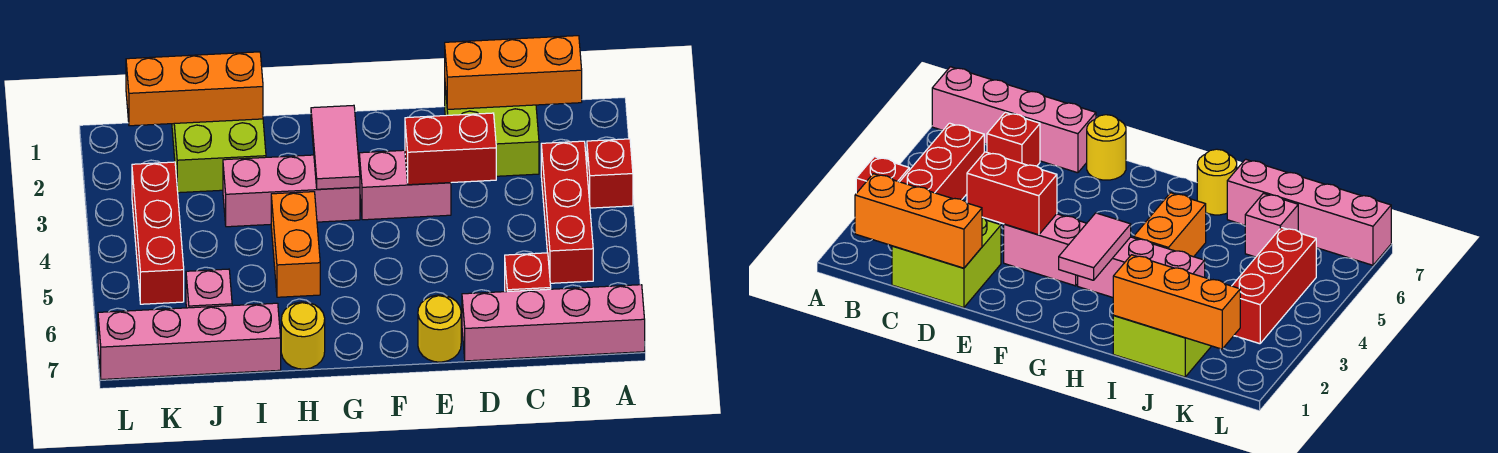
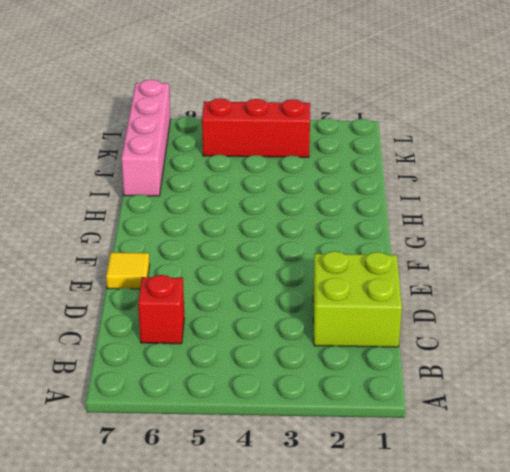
yellow 1x1 tile [106,252,150,289] -> yellow 1x1 round brick [418,295,461,362]
none -> red 1x1 brick [587,139,633,208]
none -> pink 1x4 brick [462,285,645,361]
none -> red 1x3 brick [541,141,593,283]

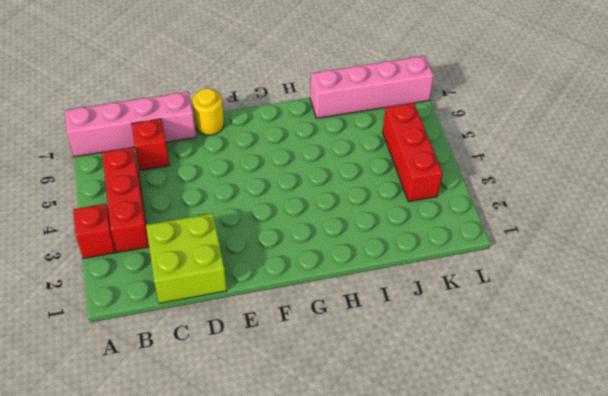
none -> pink 1x2 brick [359,150,451,220]
none -> pink 1x3 brick [223,155,360,227]
none -> orange 1x2 brick [271,192,320,297]

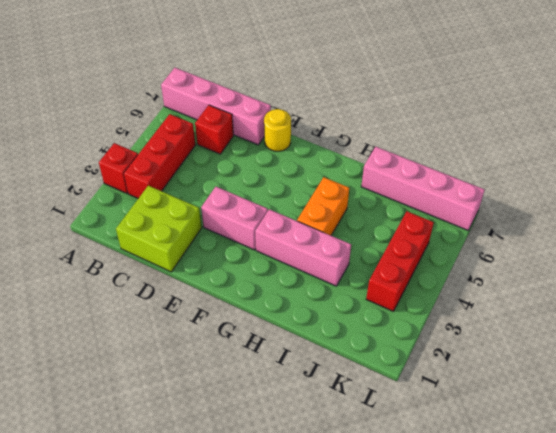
none -> yellow 1x1 round brick [281,302,325,369]
none -> lime 2x2 brick [172,119,266,193]
none -> pink 1x1 brick [186,269,232,308]

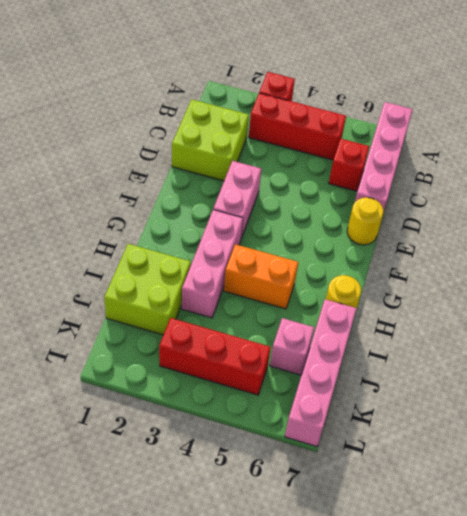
none -> orange 1x3 brick [445,36,582,110]
none -> red 1x2 brick [405,113,496,185]
none -> pink 1x2 tile [311,105,360,189]

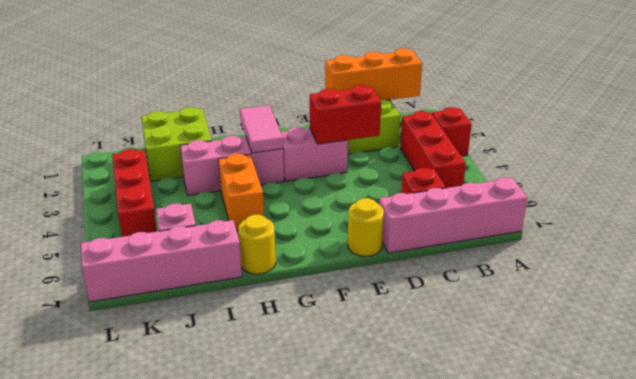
none -> orange 1x3 brick [126,52,263,126]

